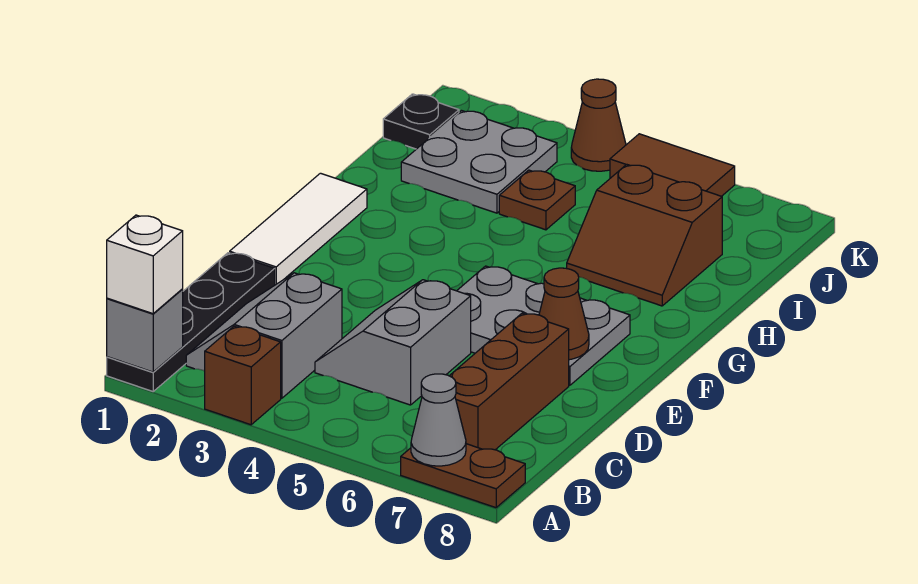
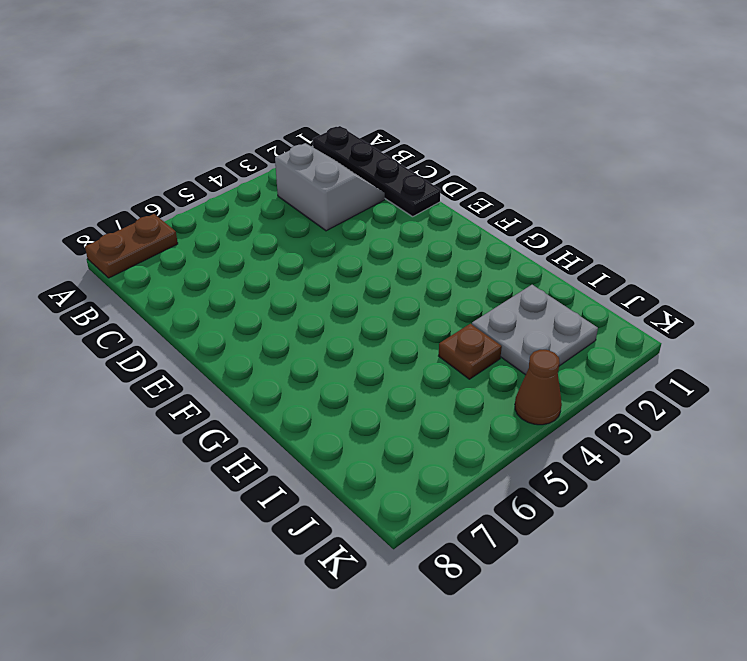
none -> brown 1x1 brick [205,326,281,425]
none -> brown 1x3 brick [450,313,569,450]
none -> grey 2x2 slope [315,280,471,405]

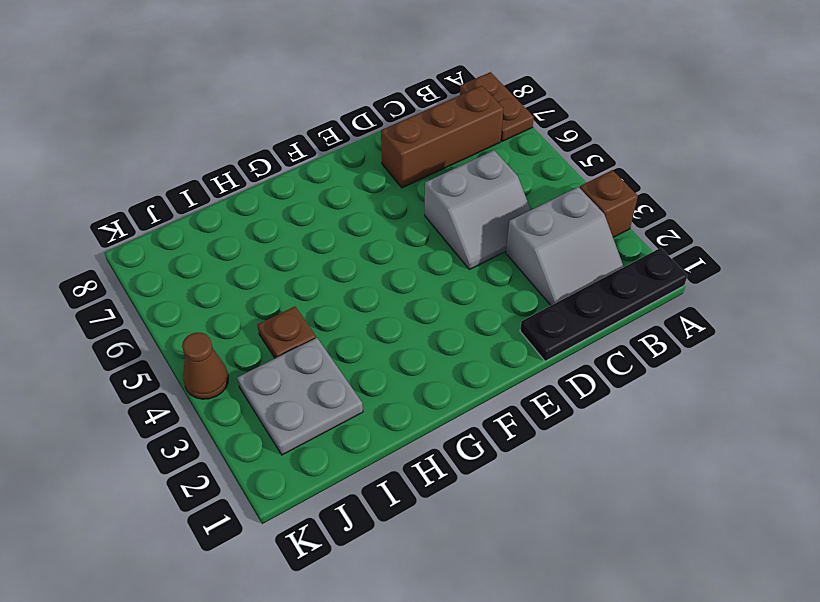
none -> white 1x3 tile [230,173,367,285]
none -> grey 2x3 plate [457,266,630,385]
none -> brown 2x2 slope [567,164,722,306]

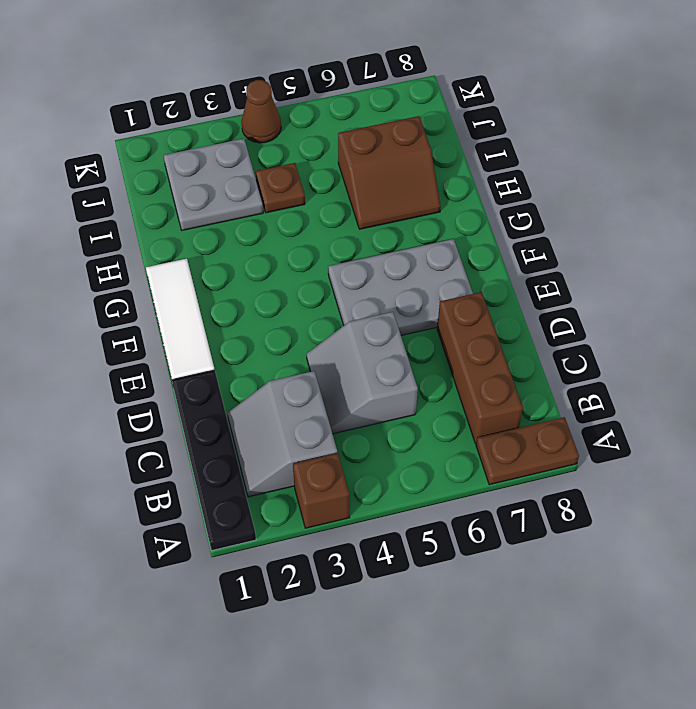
none -> black 1x1 plate [383,94,459,149]
none -> brown 1x2 tile [610,134,735,196]
none -> grey 1x1 brick [107,290,183,372]

